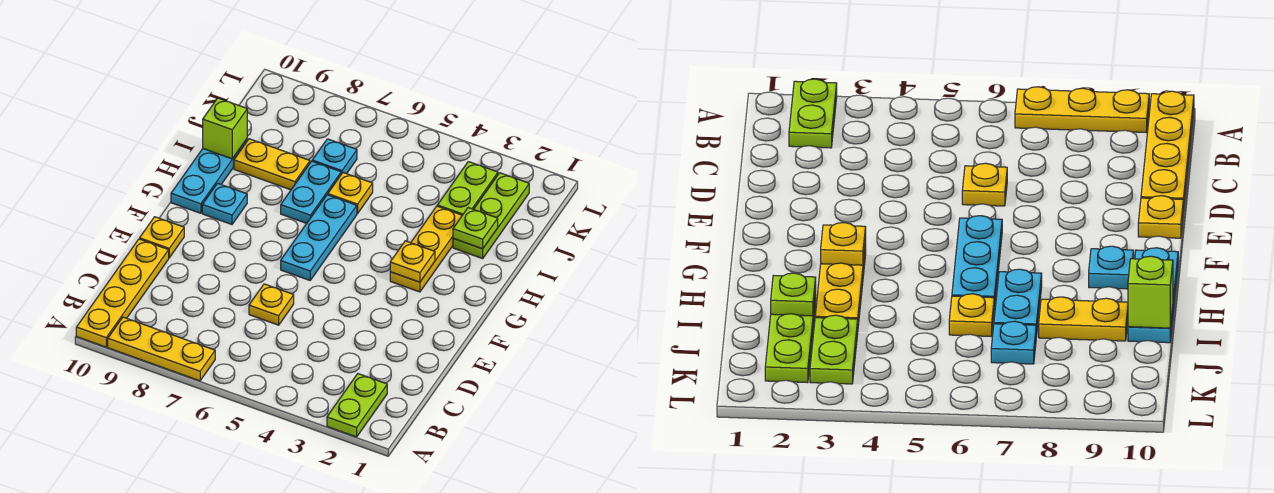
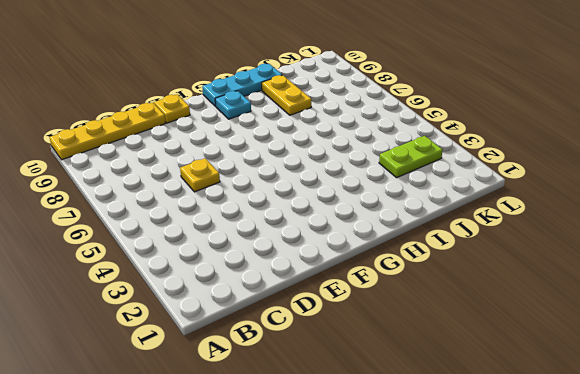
none -> lime 1x2 plate [327,374,387,437]
none -> yellow 1x3 plate [108,317,215,381]
none -> cyan 1x3 plate [281,195,357,280]

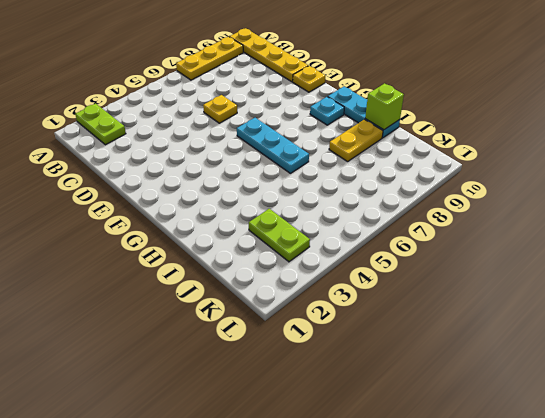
none -> yellow 1x3 plate [390,206,462,292]
none -> cyan 1x2 plate [281,161,341,223]
none -> lime 1x3 plate [453,173,529,259]

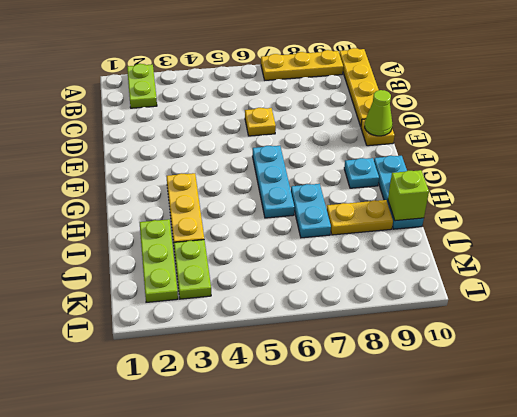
lime 1x1 cone [365,90,392,136] -> none
none -> yellow 1x1 plate [328,173,373,214]
none -> cyan 1x1 plate [312,139,357,174]
none -> yellow 1x1 plate [390,241,435,282]

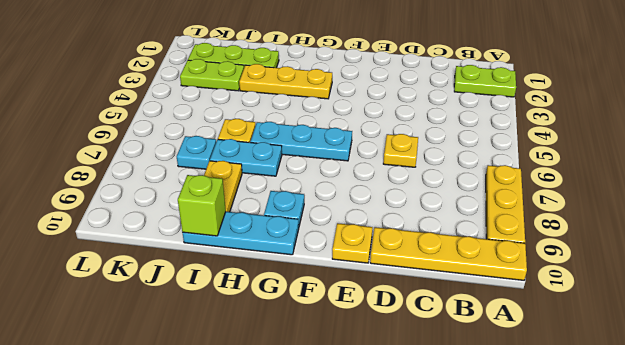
none -> yellow 1x1 plate [390,241,435,282]
none -> lime 1x1 plate [453,208,498,249]

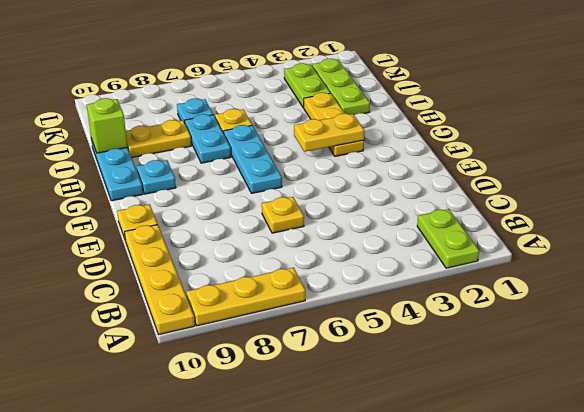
yellow 1x2 plate [294,114,364,152] -> yellow 1x1 plate [390,241,435,282]
none -> lime 1x1 plate [453,208,498,249]

